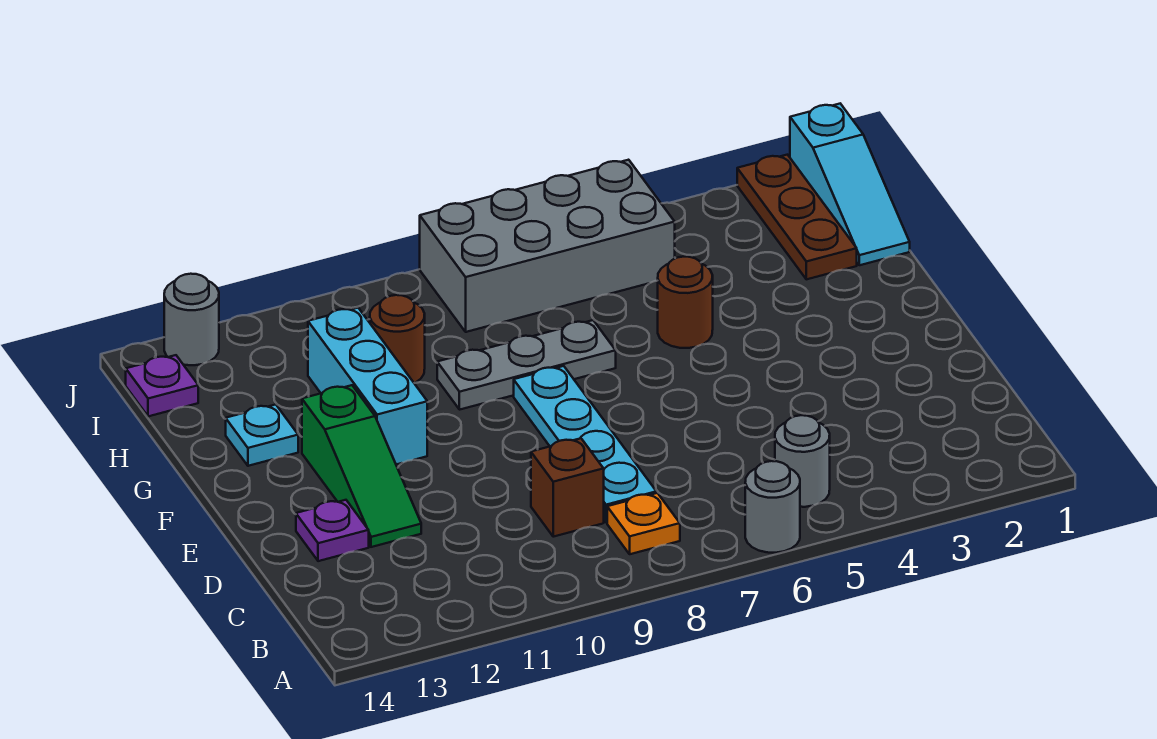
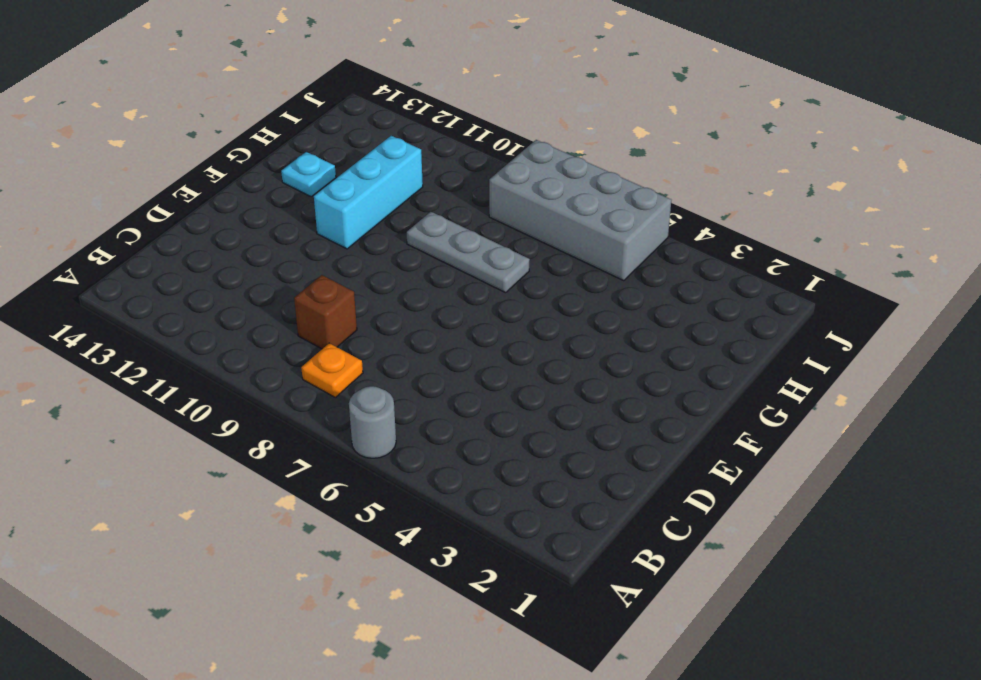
none -> grey 1x1 round brick [775,415,830,507]
none -> cyan 1x4 plate [514,366,656,523]
none -> green 1x3 slope [302,385,421,547]

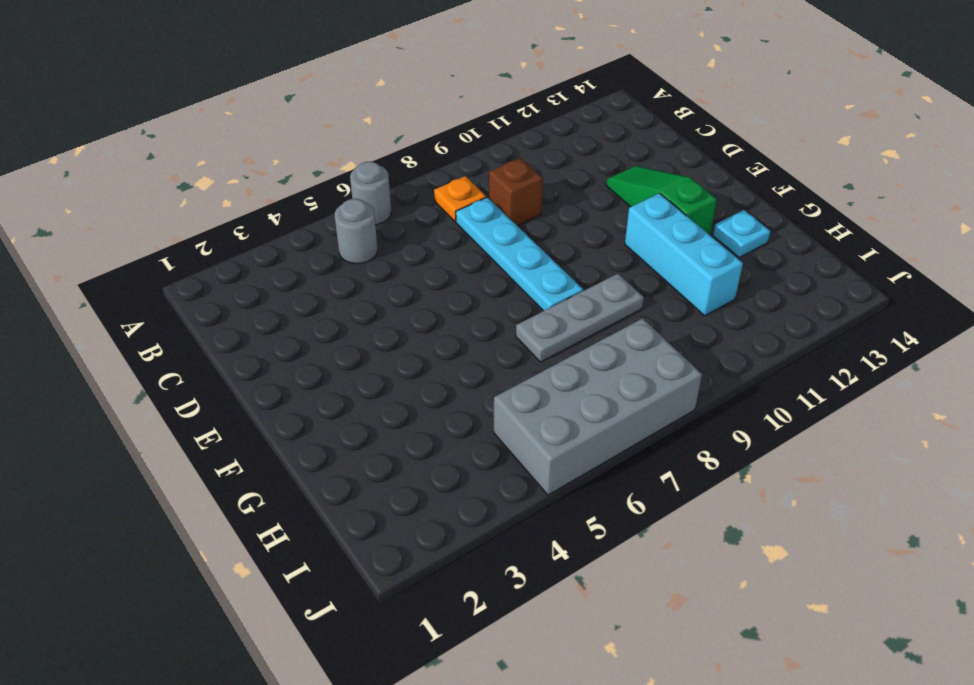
none -> purple 1x1 plate [296,500,369,561]
none -> brown 1x1 round brick [658,257,713,348]
none -> cyan 1x3 slope [790,104,910,265]

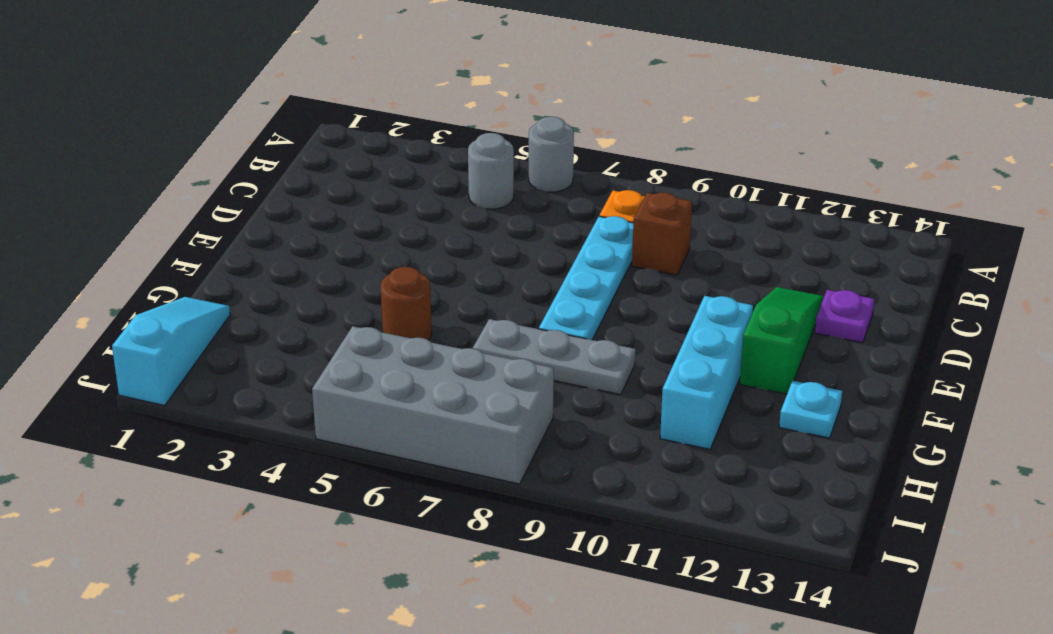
none -> brown 1x3 plate [737,155,857,279]
none -> brown 1x1 round brick [370,295,425,383]
none -> purple 1x1 plate [126,355,198,416]

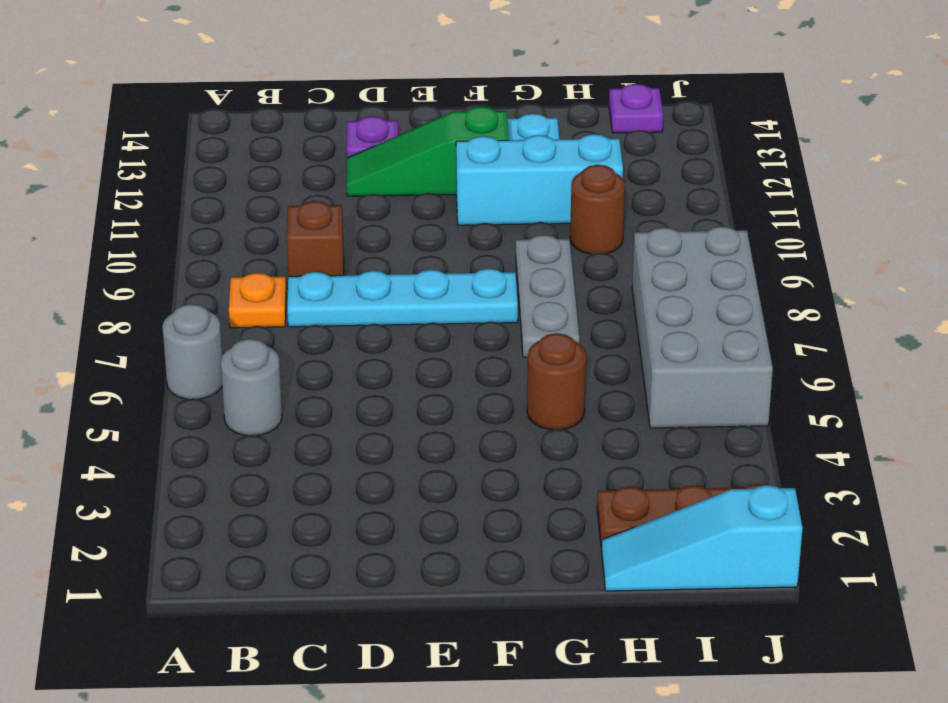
none -> grey 1x1 round brick [164,274,219,365]

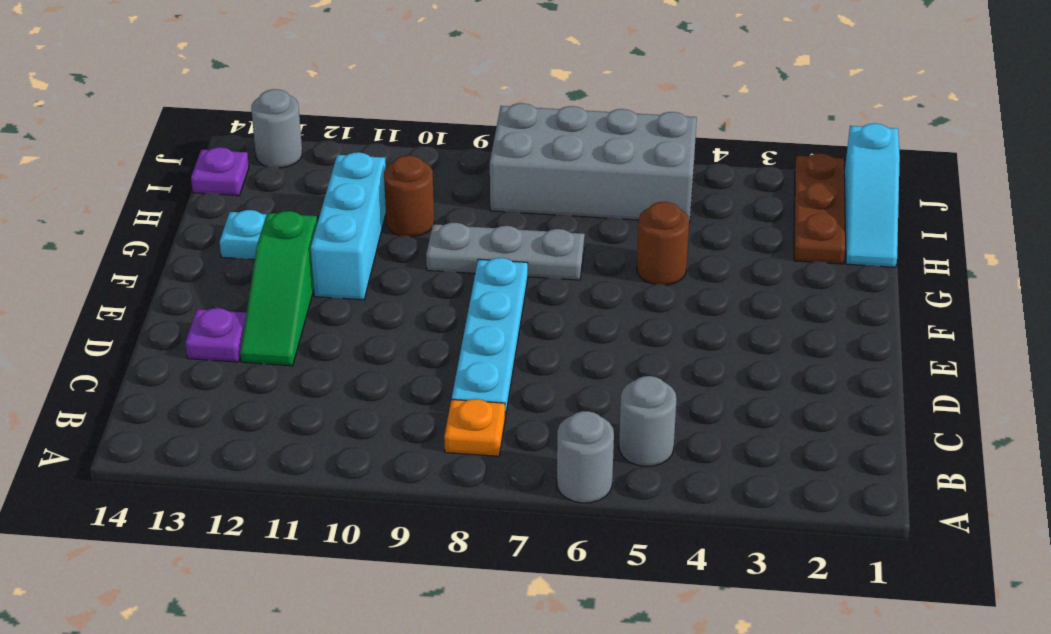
none -> brown 1x1 brick [531,438,604,537]

